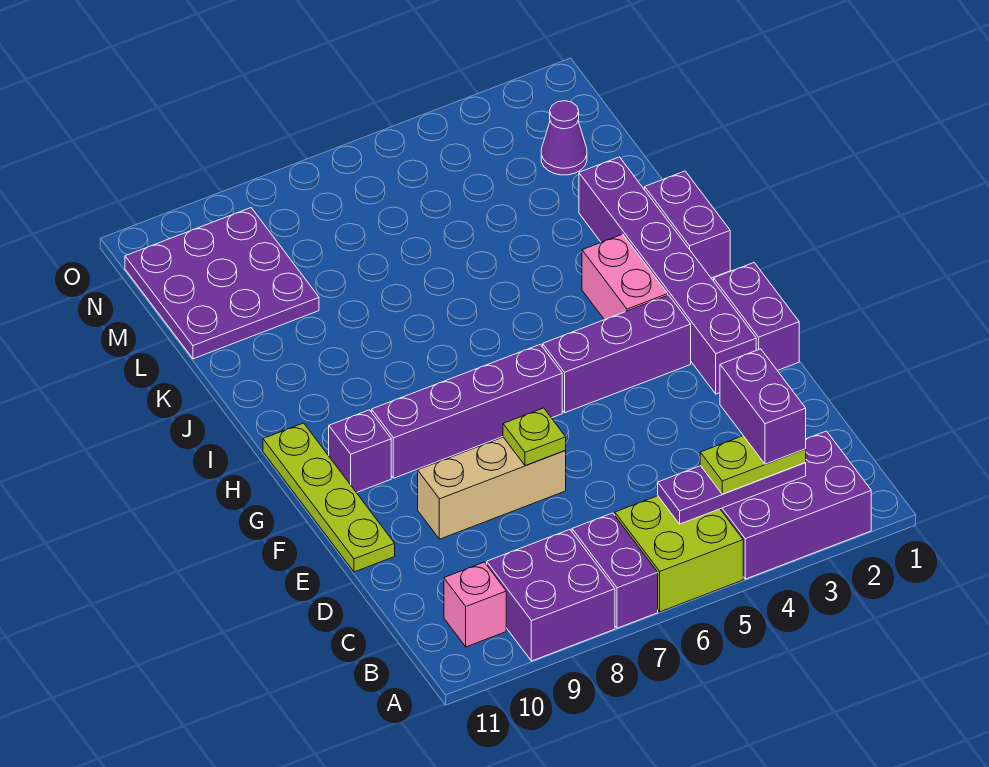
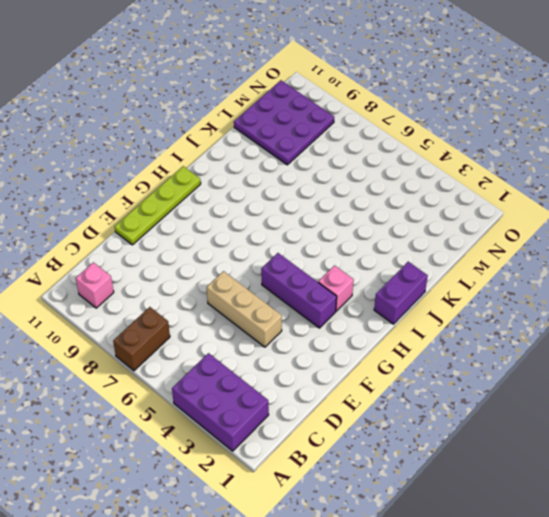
brown 1x2 brick [113,307,170,371] -> purple 1x2 brick [572,513,658,628]
tan 1x3 brick [207,271,282,347] -> tan 1x3 brick moved to [418,437,566,539]
pink 1x1 brick [318,266,354,311] -> pink 1x2 brick [582,234,668,320]
none -> lime 2x2 brick [615,496,743,612]
none -> purple 2x2 brick [487,530,615,661]
none -> purple 1x2 brick [714,263,799,371]

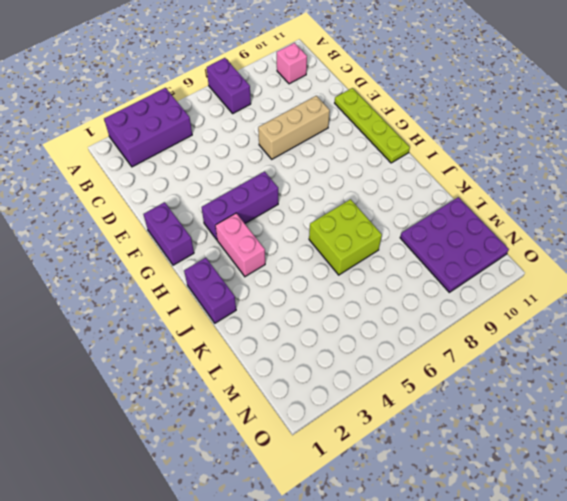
lime 2x2 brick [309,199,382,275] -> lime 2x2 brick moved to [615,496,743,612]
none -> purple 2x2 brick [487,530,615,661]
none -> purple 1x6 brick [579,157,756,394]
none -> purple 1x4 brick [372,344,562,478]

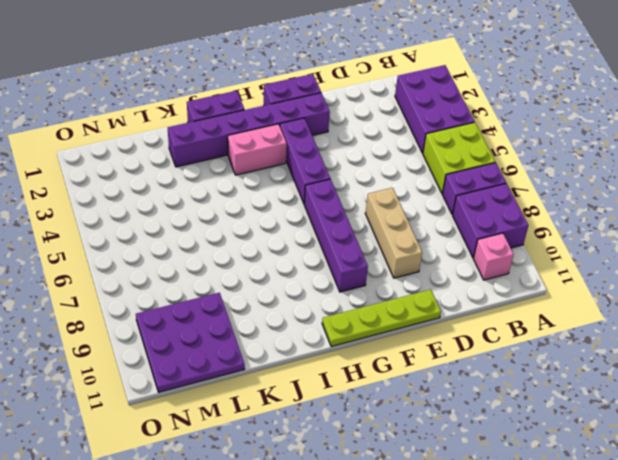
none -> purple 1x1 brick [329,410,391,493]
none -> purple 1x1 cone [541,101,587,175]
none -> purple 1x3 plate [658,463,806,524]

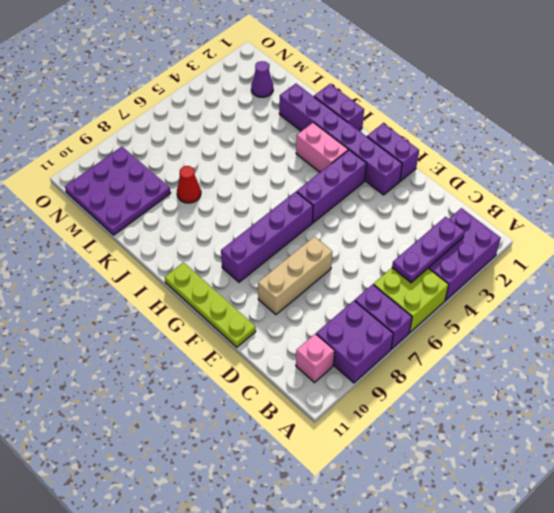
red 1x1 cone [177,166,201,203] -> none
none -> purple 1x1 brick [329,410,391,493]
none -> lime 1x1 plate [503,408,566,466]
none -> lime 1x2 plate [700,436,806,494]

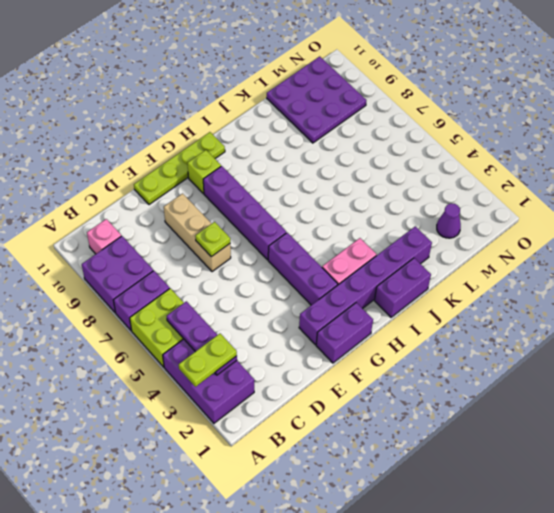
lime 1x2 plate [179,334,237,387] -> lime 1x2 plate turned to [700,436,806,494]
lime 1x1 brick [187,150,221,194] -> purple 1x1 brick [329,410,391,493]
none -> purple 1x2 brick [720,349,806,464]

